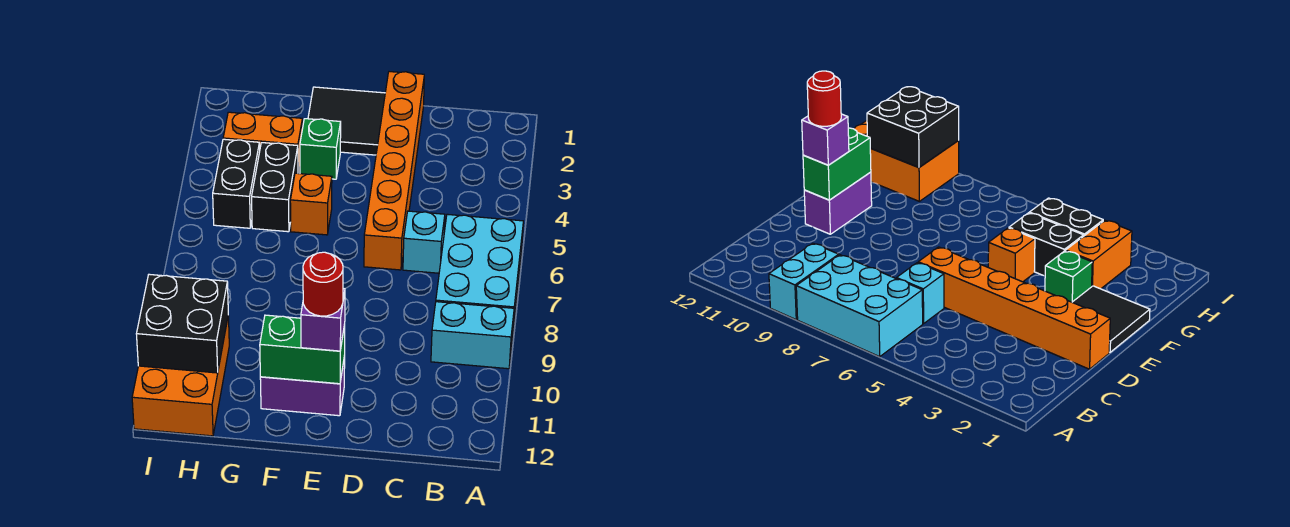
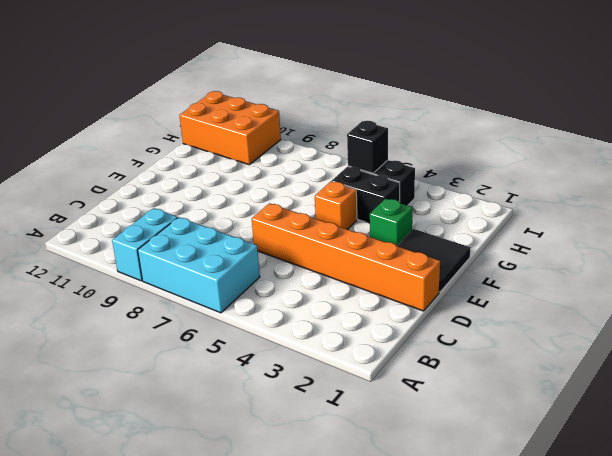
black 1x1 brick [347,121,388,173] -> none
none -> cyan 1x1 brick [403,211,445,273]
none -> purple 1x2 brick [260,356,345,416]
none -> orange 1x2 brick [223,112,302,173]

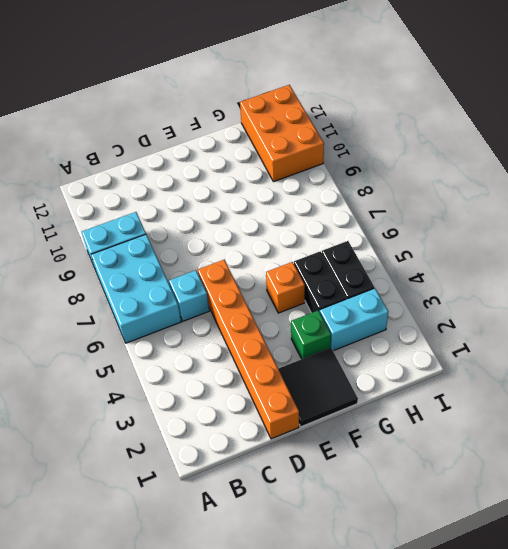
cyan 1x2 brick [320,288,388,351] -> orange 1x2 brick [223,112,302,173]
none -> purple 1x2 brick [260,356,345,416]
none -> green 1x2 brick [260,315,345,384]
none -> black 2x2 brick [137,274,228,373]

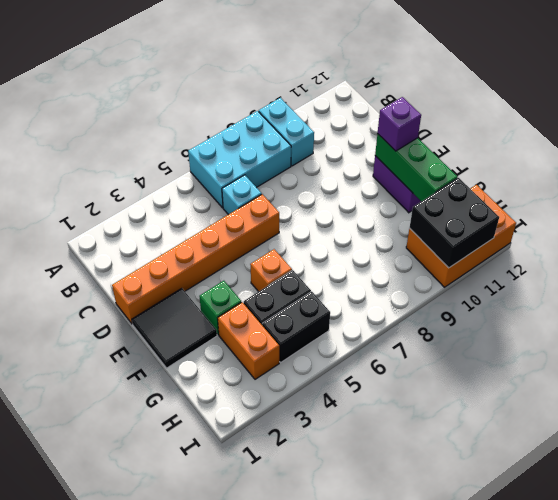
green 1x3 brick [375,134,458,201] -> green 1x2 brick [260,315,345,384]
none -> red 1x1 round brick [303,252,343,316]

